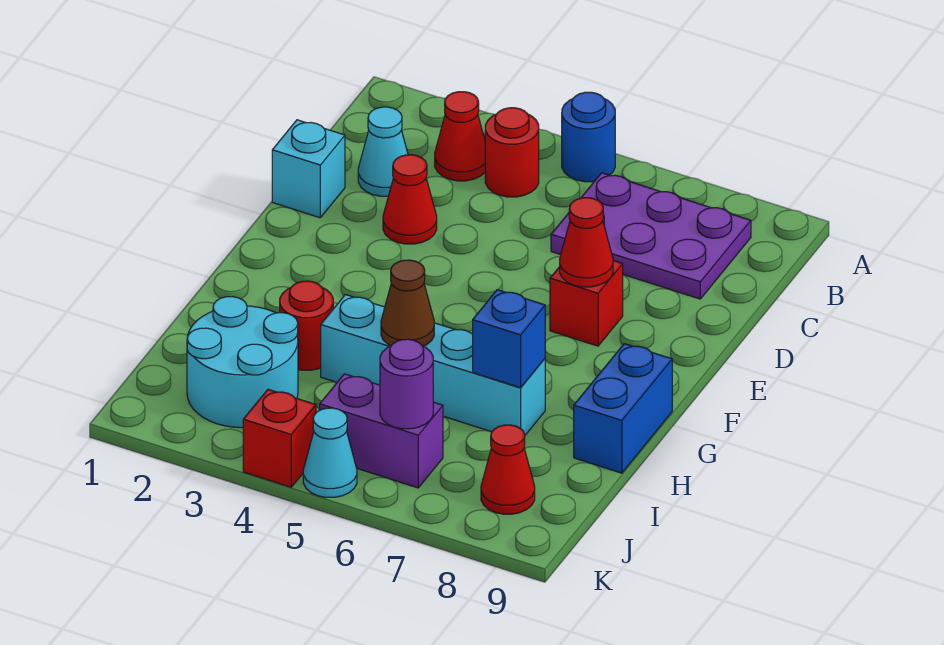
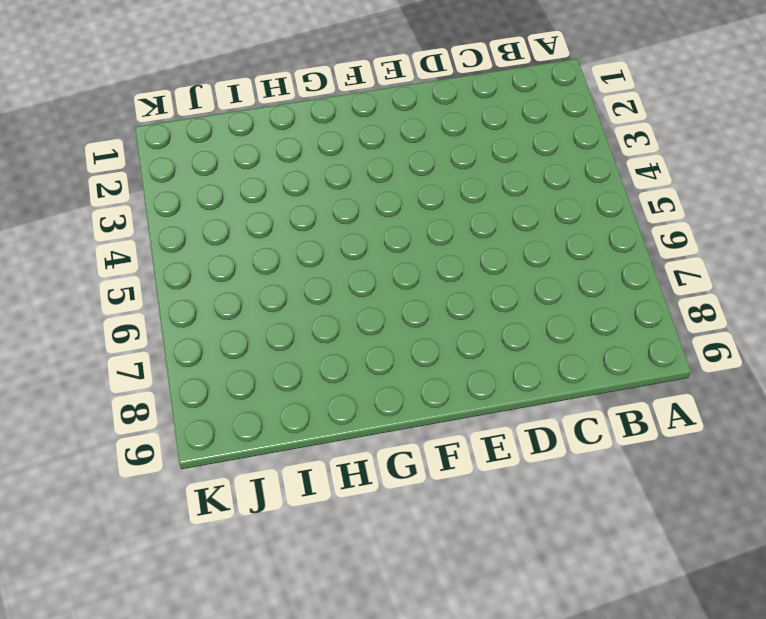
none -> blue 1x1 round brick [562,92,615,182]
none -> red 1x1 cone [435,92,485,181]
none -> red 1x1 round brick [485,108,539,197]

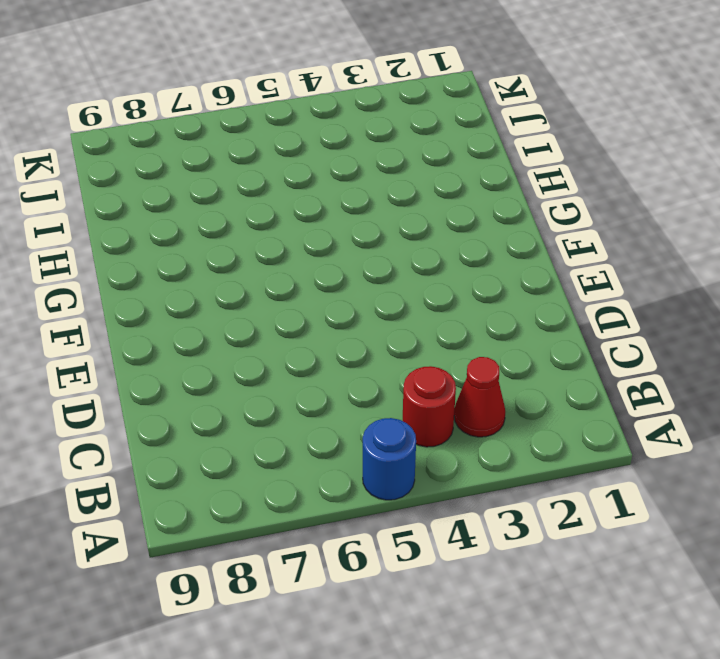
none -> purple 2x3 plate [551,173,751,299]
none -> cyan 1x1 cone [358,107,408,196]
none -> cyan 1x1 brick [272,120,345,218]

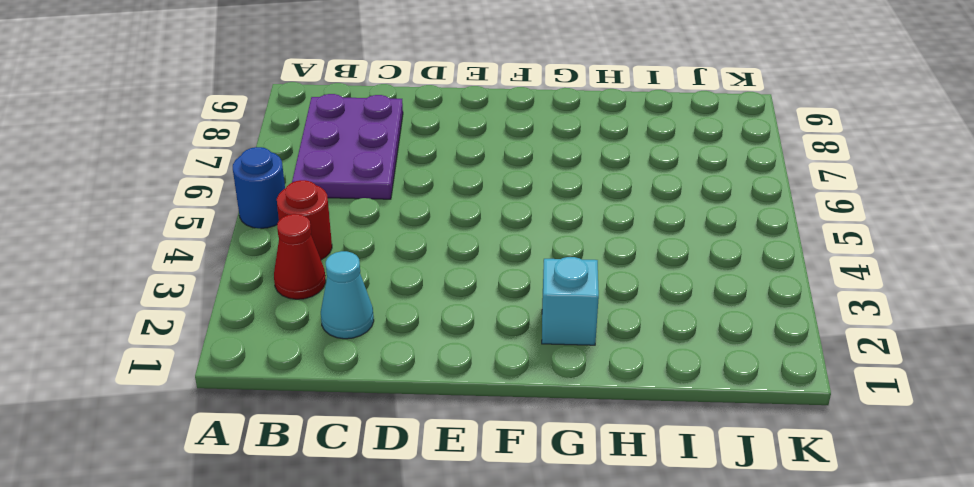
cyan 1x1 brick [542,257,599,345] -> cyan 1x1 brick moved to [272,120,345,218]
none -> red 1x1 cone [383,155,437,244]
none -> red 1x1 brick [550,261,623,346]
none -> blue 1x2 brick [574,344,672,473]

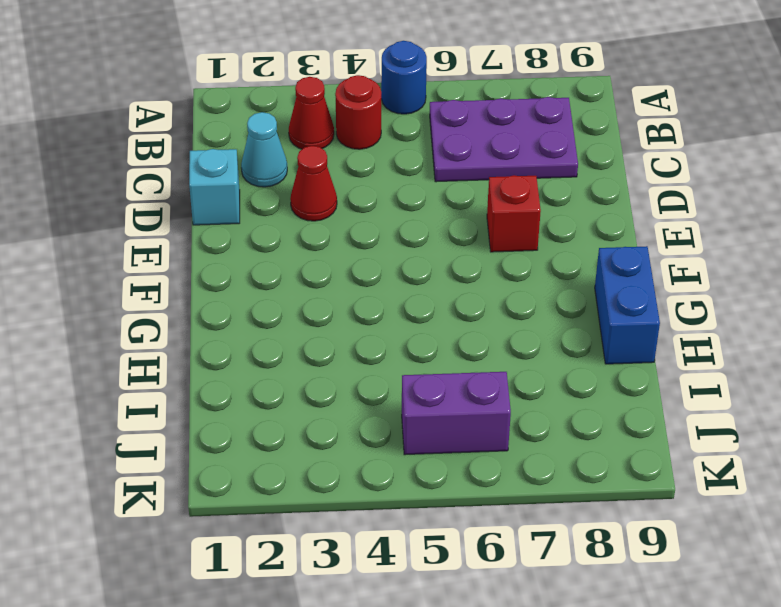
none -> red 1x1 round brick [280,281,333,370]
none -> cyan 1x4 brick [321,295,545,435]
none -> cyan 2x2 round brick [187,297,298,428]

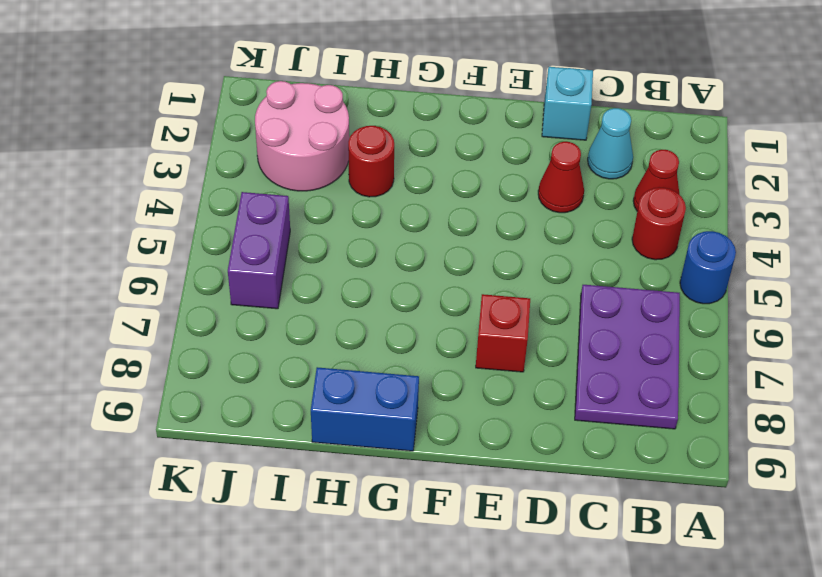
pink 2x2 round brick [255,81,349,191] -> cyan 2x2 round brick [187,297,298,428]
none -> cyan 1x4 brick [321,295,545,435]
none -> red 1x1 cone [481,425,535,514]
none -> red 1x1 brick [243,389,316,487]

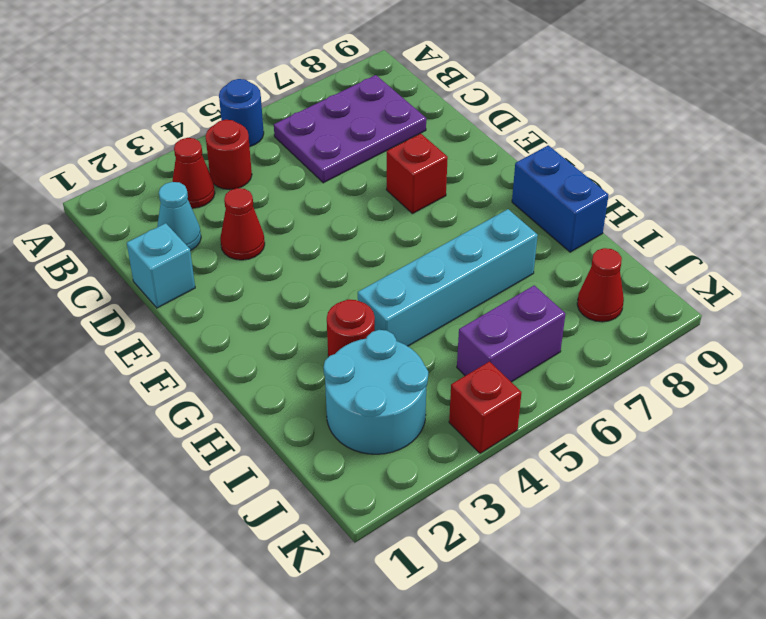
none -> cyan 1x1 cone [303,408,357,497]
none -> red 1x1 cone [560,198,613,287]
none -> brown 1x1 cone [381,260,434,346]

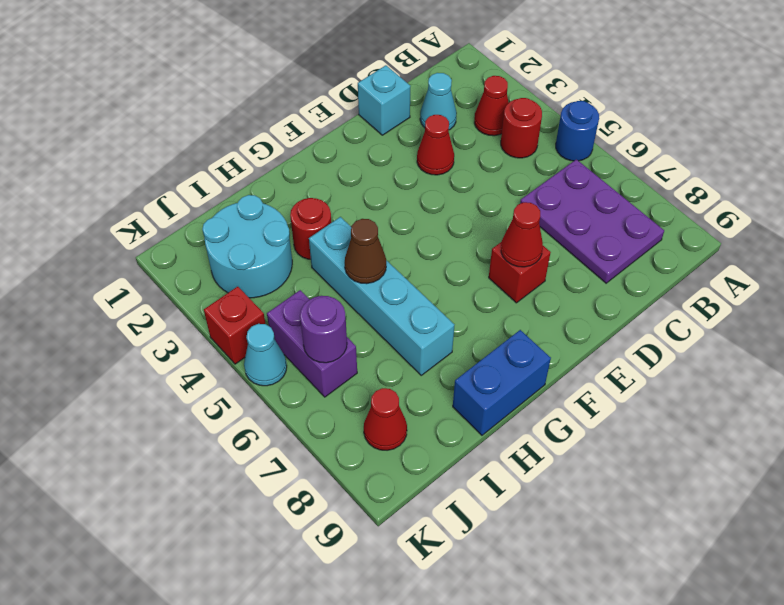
none -> blue 1x1 brick [473,290,545,388]

